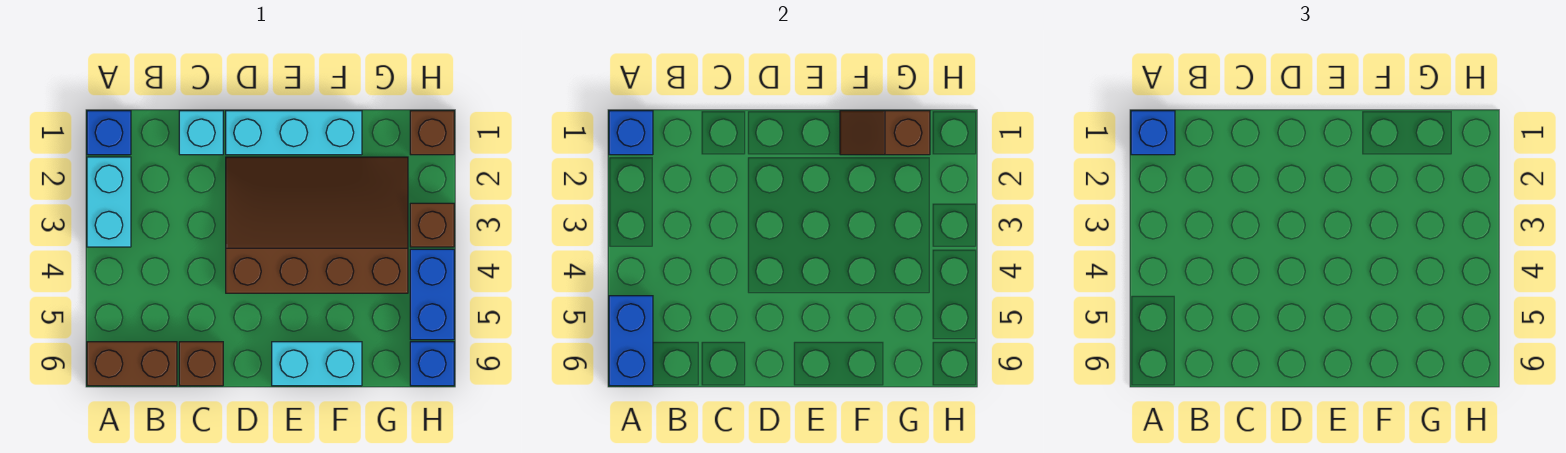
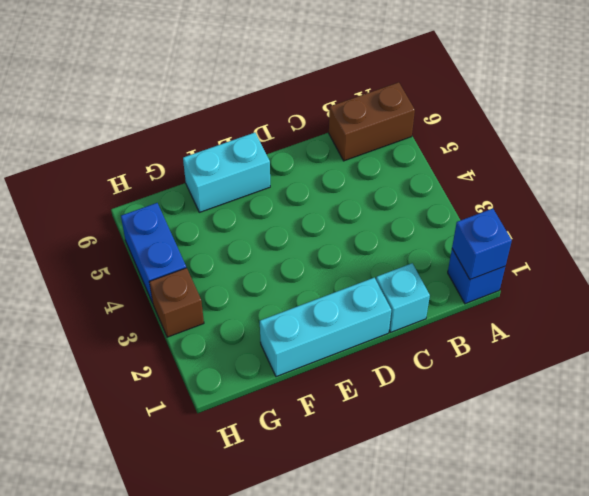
none -> cyan 1x2 brick [87,157,131,247]
none -> brown 1x1 brick [179,342,223,386]
none -> brown 3x4 slope [226,157,408,293]

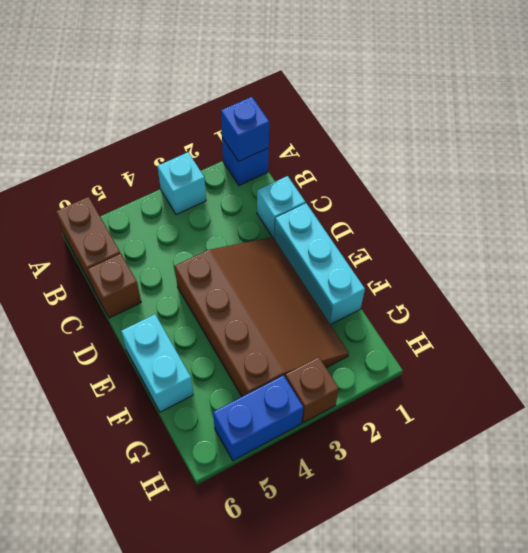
cyan 1x1 brick [157,152,206,215] -> cyan 1x2 brick [87,157,131,247]
none -> brown 1x1 brick [410,111,454,155]
none -> blue 1x1 brick [410,342,454,386]
none -> blue 1x2 brick [609,296,653,386]

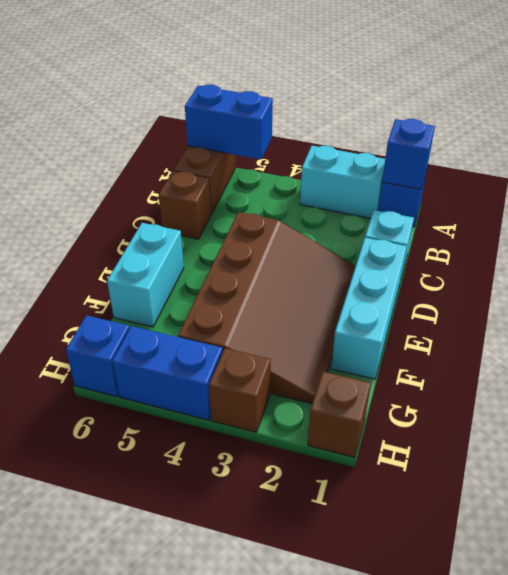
none -> brown 1x2 slope [840,111,930,155]
none -> blue 1x1 brick [1131,111,1175,155]

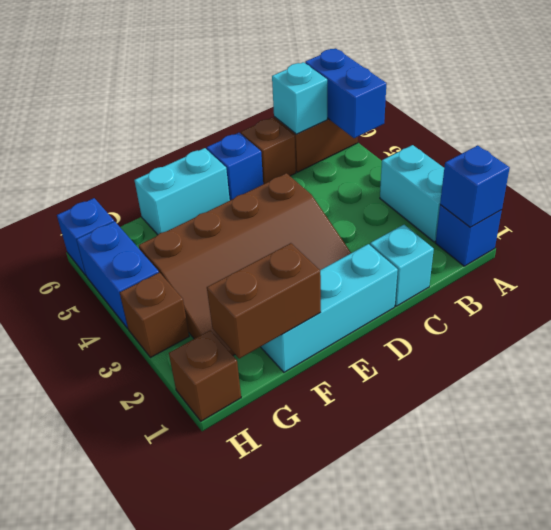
cyan 1x1 brick [272,62,327,134] -> none
blue 1x1 brick [207,133,263,200] -> blue 1x1 brick moved to [1131,111,1175,155]
brown 1x2 brick [207,243,321,359] -> brown 1x2 slope [840,111,930,155]

